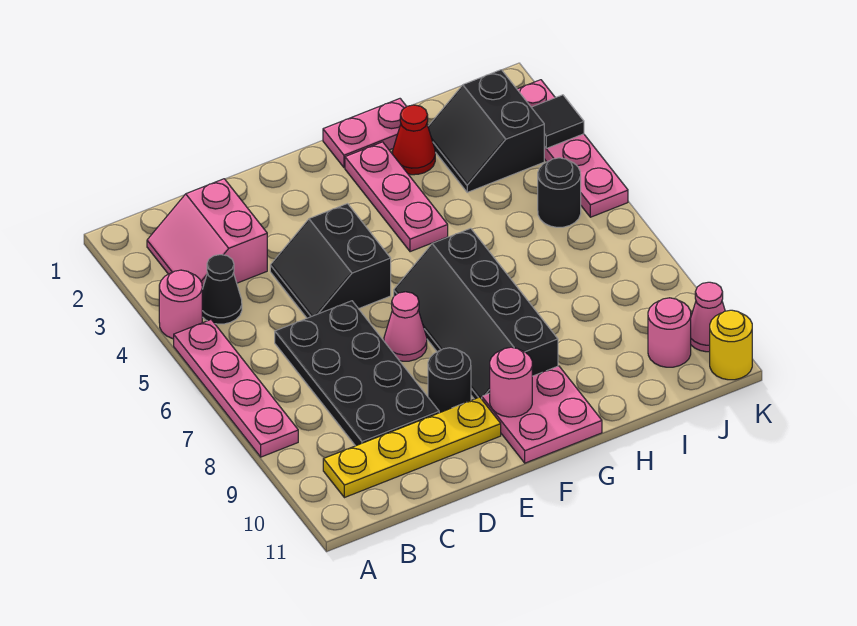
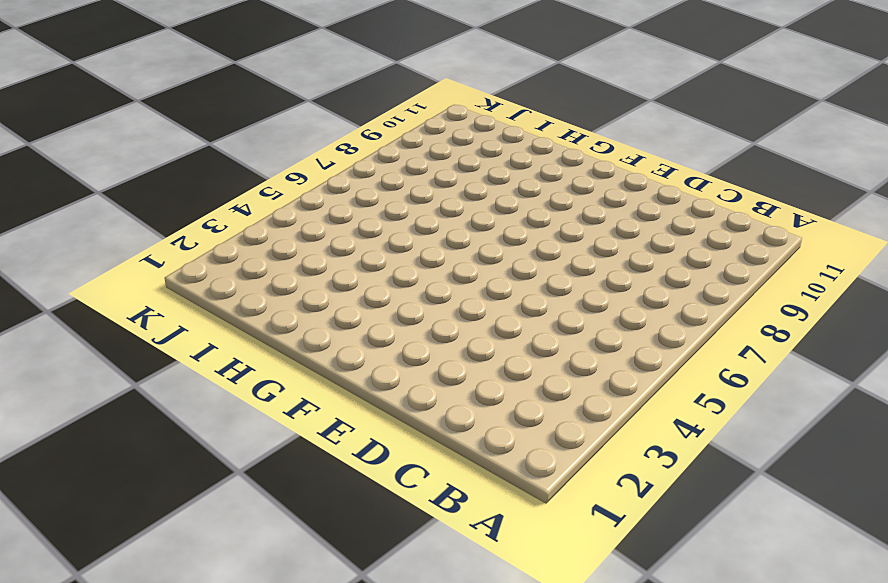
none -> pink 1x1 round brick [159,270,202,339]
none -> pink 1x4 plate [174,320,298,457]
none -> pink 2x2 slope [147,179,267,289]

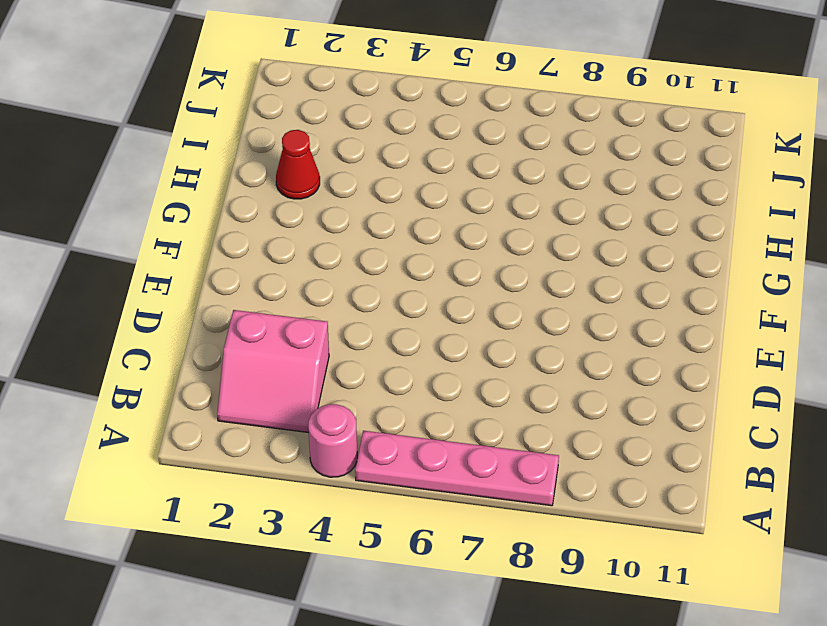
none -> black 1x1 cone [202,255,242,324]
none -> yellow 1x4 plate [323,397,501,498]
none -> black 2x4 plate [275,301,439,446]

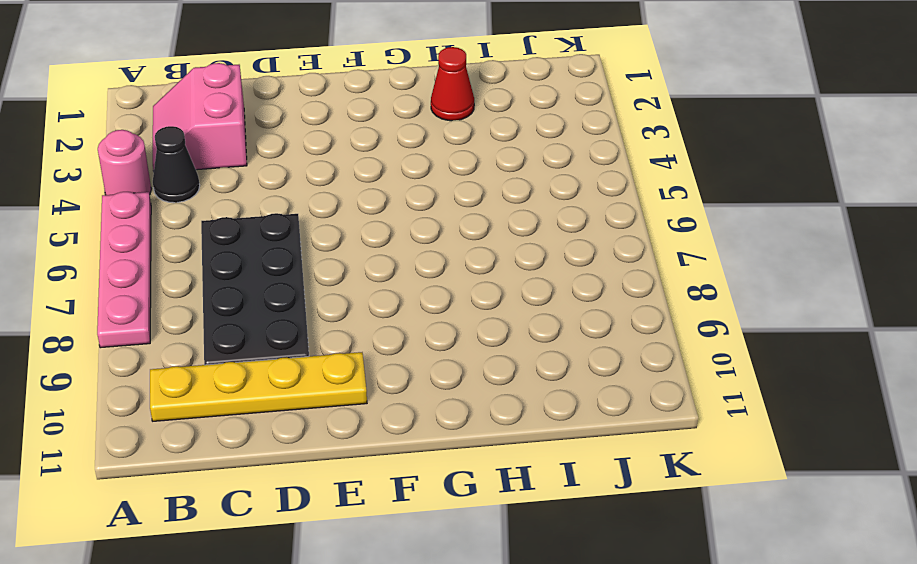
none -> black 2x2 slope [270,204,391,318]
none -> pink 1x1 cone [384,292,427,361]
none -> black 1x1 round brick [428,348,471,413]

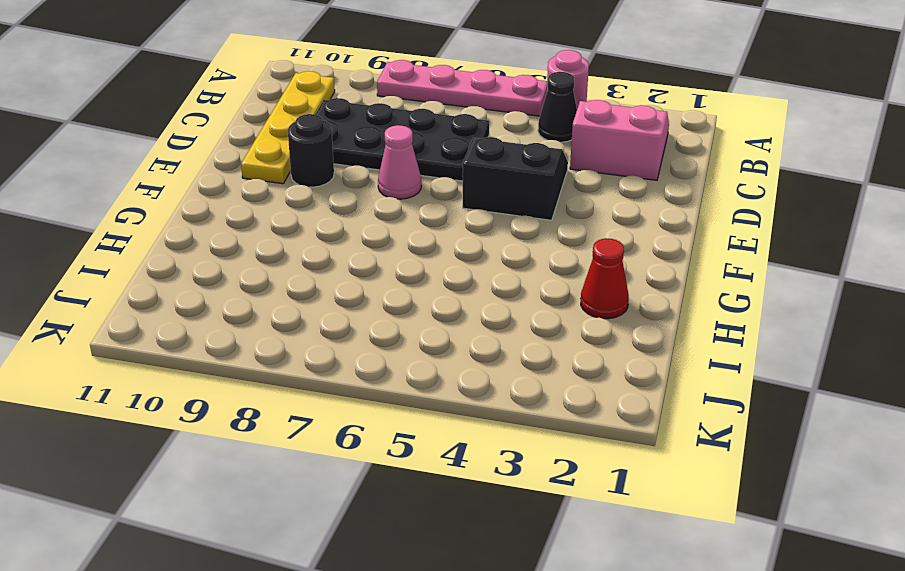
none -> black 2x4 slope [394,228,558,399]
none -> pink 2x2 plate [482,366,602,463]
none -> pink 1x2 plate [323,99,407,168]

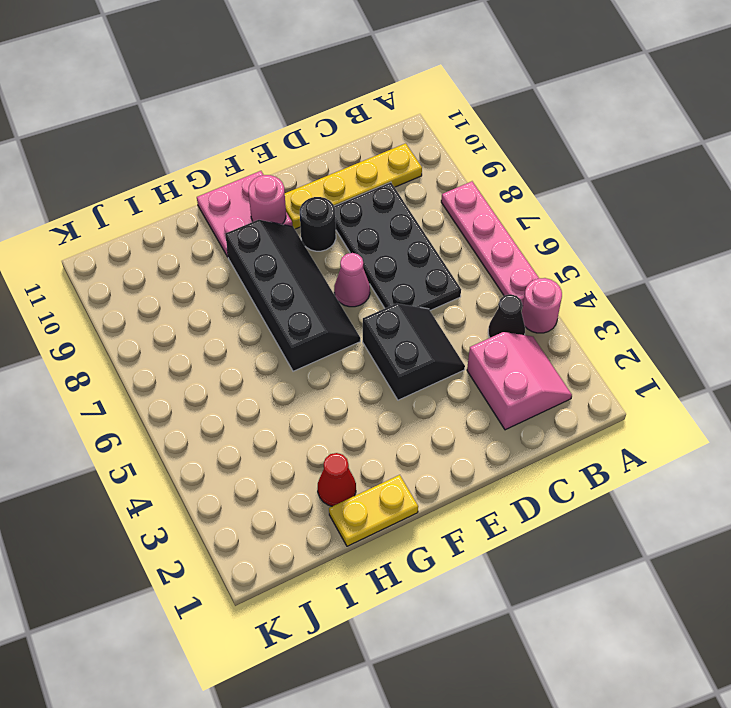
yellow 1x2 plate [329,475,418,546] -> pink 1x2 plate [323,99,407,168]
none -> pink 1x3 plate [345,142,448,252]
none -> black 2x2 slope [428,70,544,192]
none -> black 1x1 round brick [538,158,581,227]

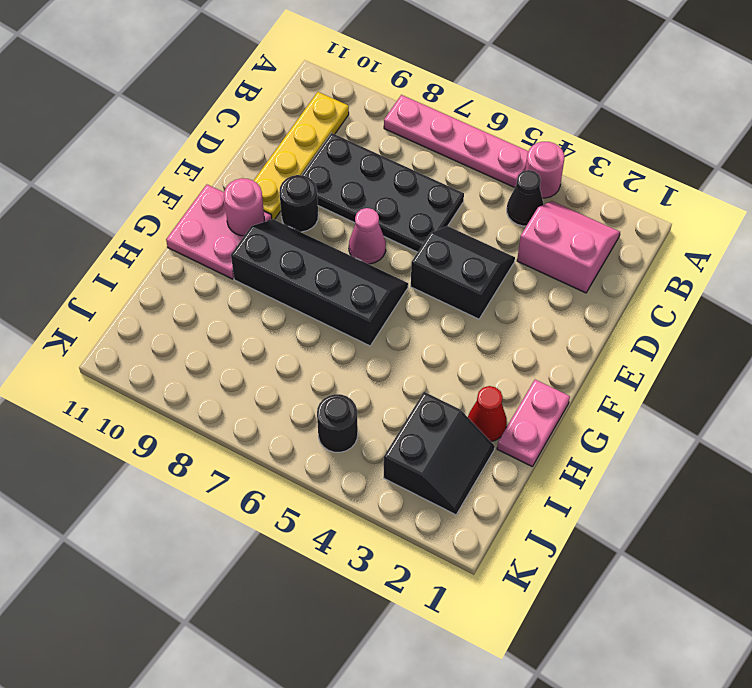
black 2x2 slope [384,392,495,515] -> black 2x2 slope turned to [428,70,544,192]
none -> pink 1x3 plate [345,142,448,252]
none -> pink 1x1 round brick [648,298,691,367]
none -> pink 1x4 plate [517,80,628,217]

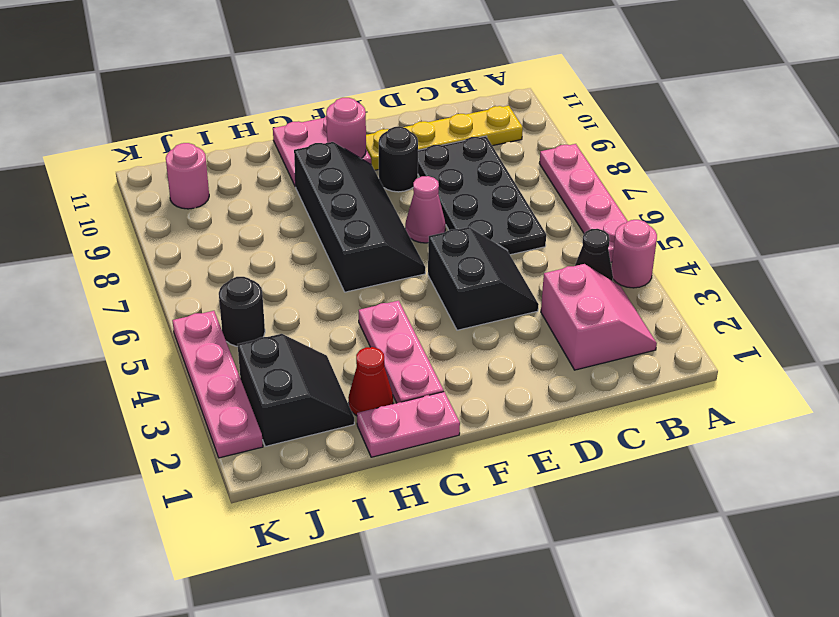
none -> pink 1x1 cone [691,282,725,352]
none -> yellow 1x1 round brick [710,310,752,380]
none -> black 1x1 tile [531,95,584,148]

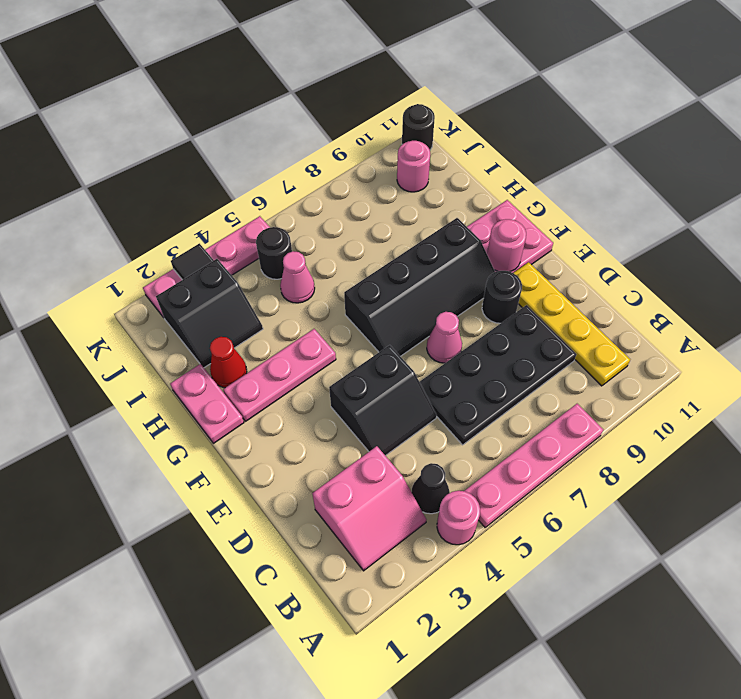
pink 1x1 cone [280,251,315,303] -> pink 1x1 cone moved to [691,282,725,352]
black 1x1 round brick [402,104,435,150] -> yellow 1x1 round brick [710,310,752,380]

